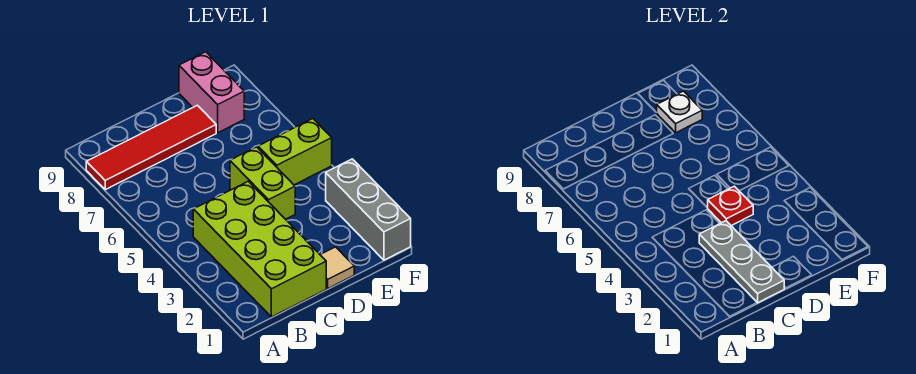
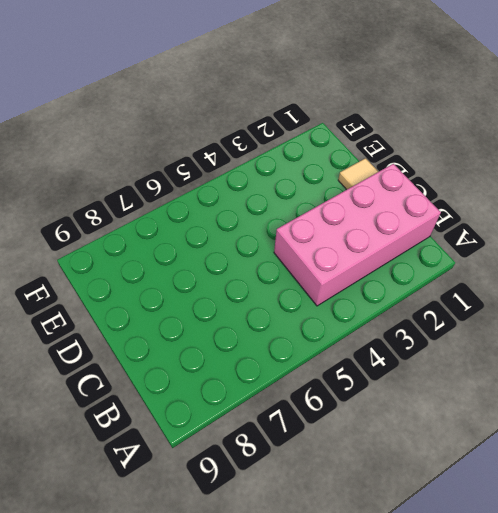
pink 2x4 brick [274,164,441,306] -> lime 2x4 brick [193,181,326,317]
none -> red 1x4 tile [86,105,216,190]
none -> lime 1x2 brick [230,147,295,219]

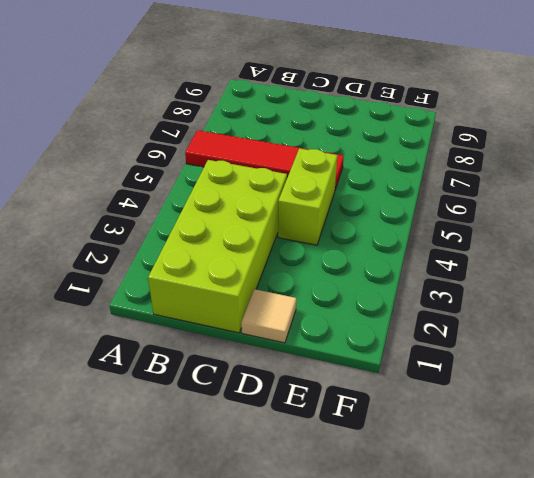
red 1x4 tile [185,130,344,189] -> red 1x4 tile moved to [86,105,216,190]
none -> lime 1x2 brick [258,119,332,185]
none -> pink 1x2 brick [179,52,244,133]

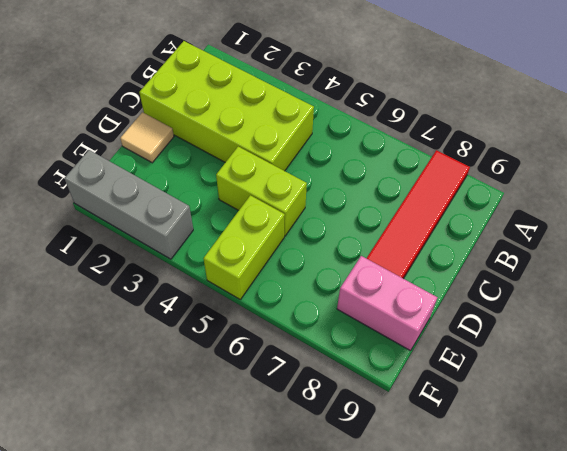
none -> grey 1x3 plate [699,221,784,303]
none -> red 1x1 plate [708,186,753,226]

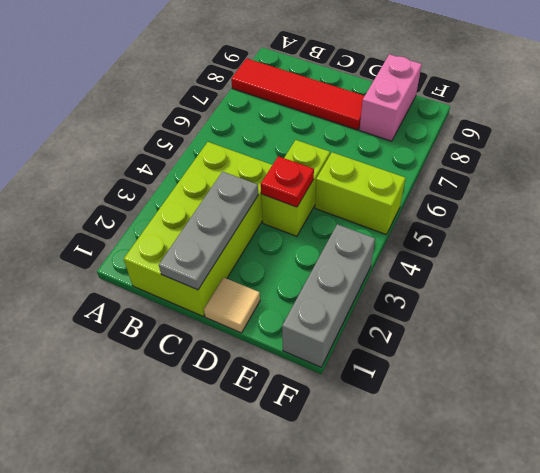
none -> white 1x1 plate [657,91,702,133]

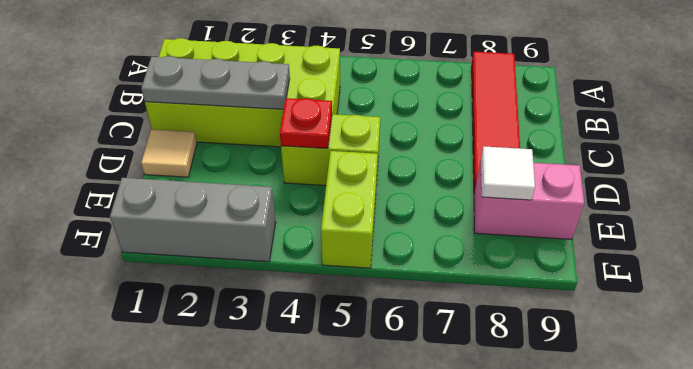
white 1x1 tile [481,146,535,200] -> white 1x1 plate [657,91,702,133]

